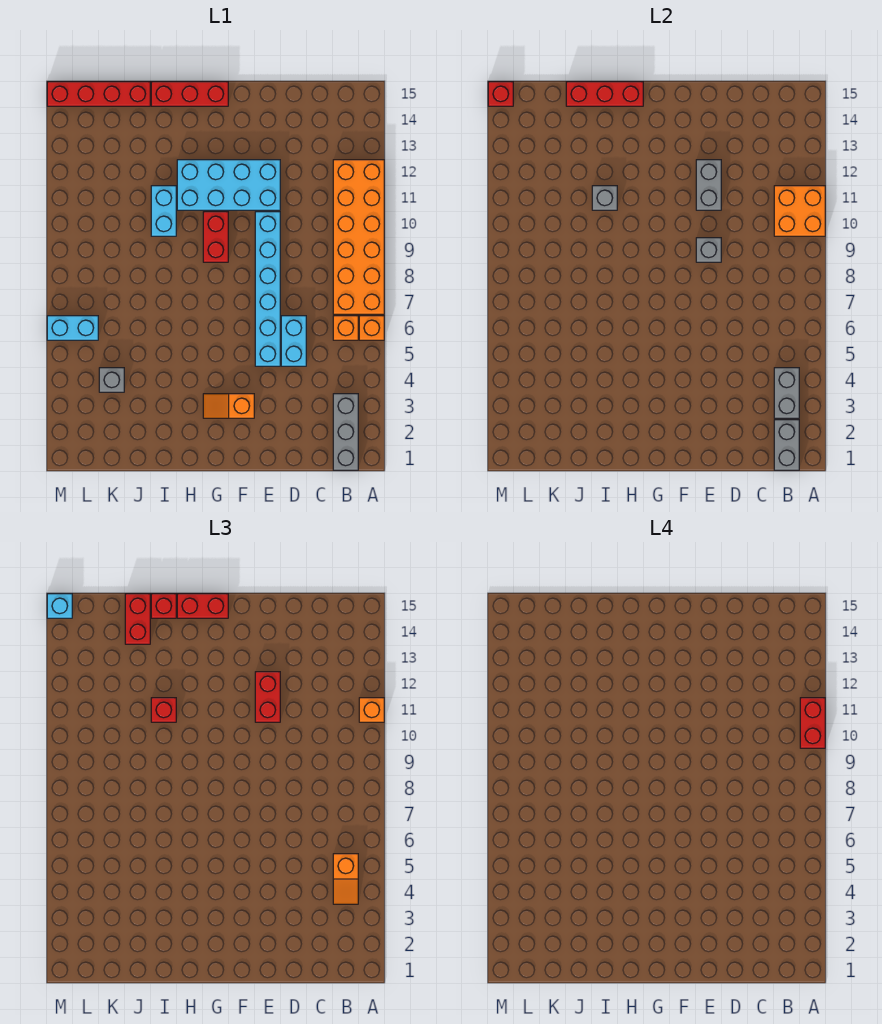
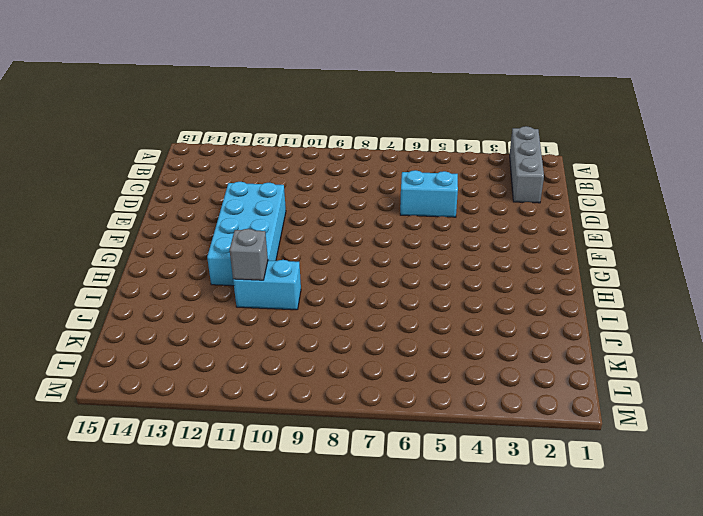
grey 1x3 brick [510,126,544,203] -> grey 1x3 brick turned to [333,394,358,470]
none -> orange 1x1 brick [359,316,384,340]
none -> orange 2x6 brick [333,160,384,314]
none -> orange 1x1 brick [333,316,358,340]
none -> cyan 1x6 brick [255,212,280,366]

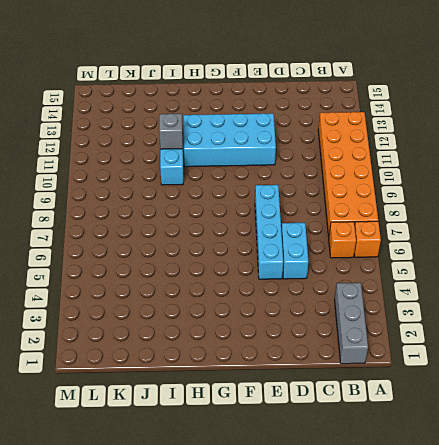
cyan 1x4 brick [255,185,283,279] -> cyan 1x6 brick [255,212,280,366]
none -> orange 1x2 slope [203,394,254,418]
none -> red 1x2 brick [203,212,228,262]
none -> red 1x3 brick [151,82,228,106]
none -> red 1x4 brick [47,82,150,106]

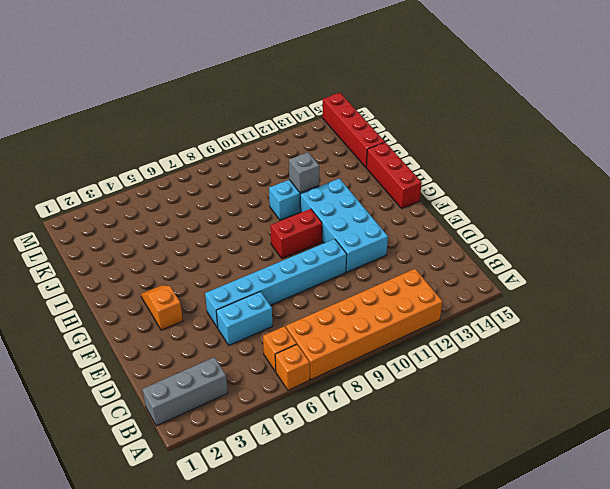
none -> grey 1x1 brick [99,368,124,392]
none -> cyan 1x2 brick [47,316,98,340]
none -> orange 2x2 brick [774,186,825,236]
none -> grey 1x2 brick [774,420,799,470]

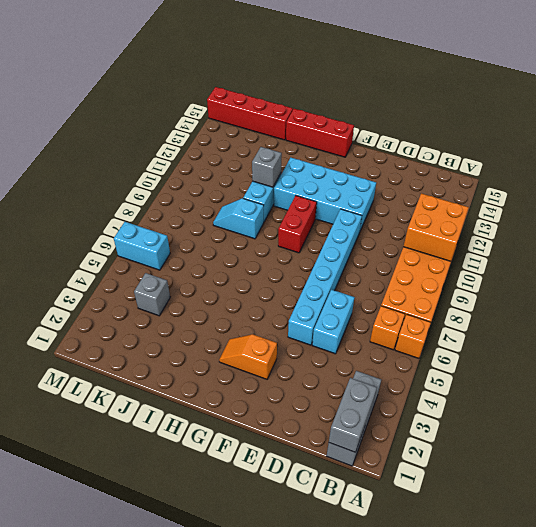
cyan 1x2 slope [213,198,264,239] -> none
none -> grey 1x2 brick [774,368,799,418]
none -> grey 1x1 brick [696,238,721,262]
none -> grey 1x2 brick [696,160,721,210]
none -> red 1x3 brick [566,82,643,106]

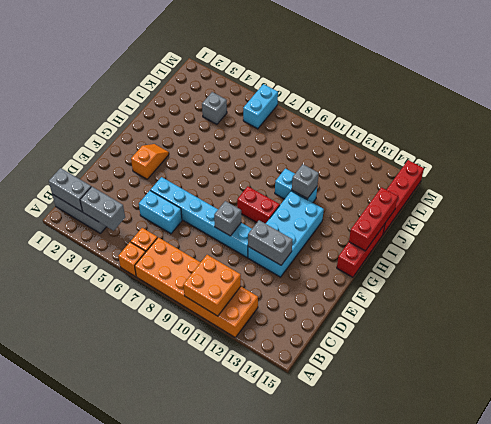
none -> red 1x1 brick [488,82,513,106]
none -> orange 1x1 brick [359,698,384,722]
none -> orange 1x2 slope [333,854,358,904]
none -> red 1x2 brick [255,672,280,722]

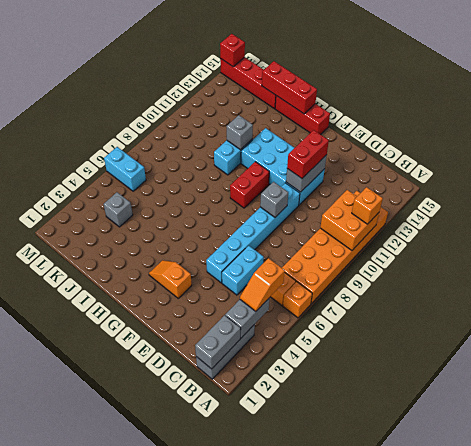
none -> red 1x2 brick [177,594,228,618]
none -> red 1x1 brick [151,698,176,722]
none -> red 1x1 brick [151,594,176,618]
none -> red 1x2 brick [125,594,150,644]

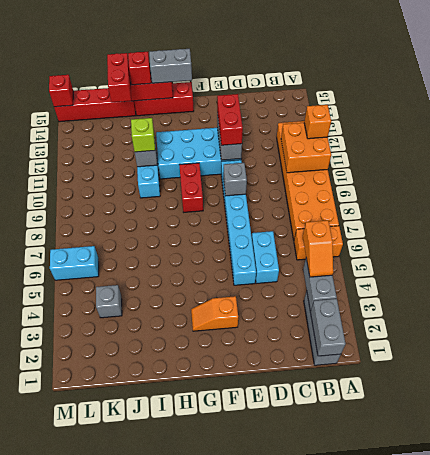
grey 1x2 brick [149,49,192,83] -> red 1x2 brick [177,594,228,618]
lime 1x1 brick [131,118,155,152] -> red 1x1 brick [151,698,176,722]
none -> cyan 1x1 brick [47,594,72,618]
none -> red 1x2 brick [800,698,825,748]

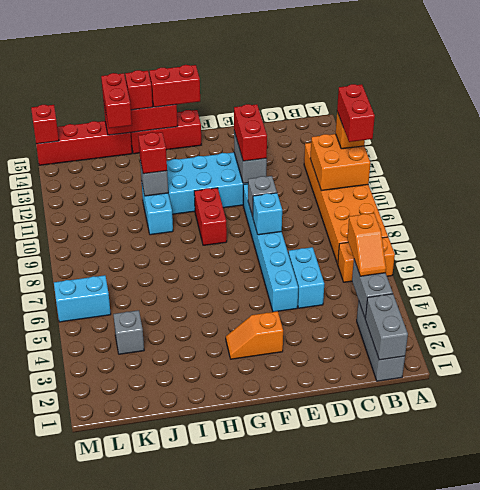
cyan 1x1 brick [253,193,282,235] -> cyan 1x1 brick moved to [47,594,72,618]

